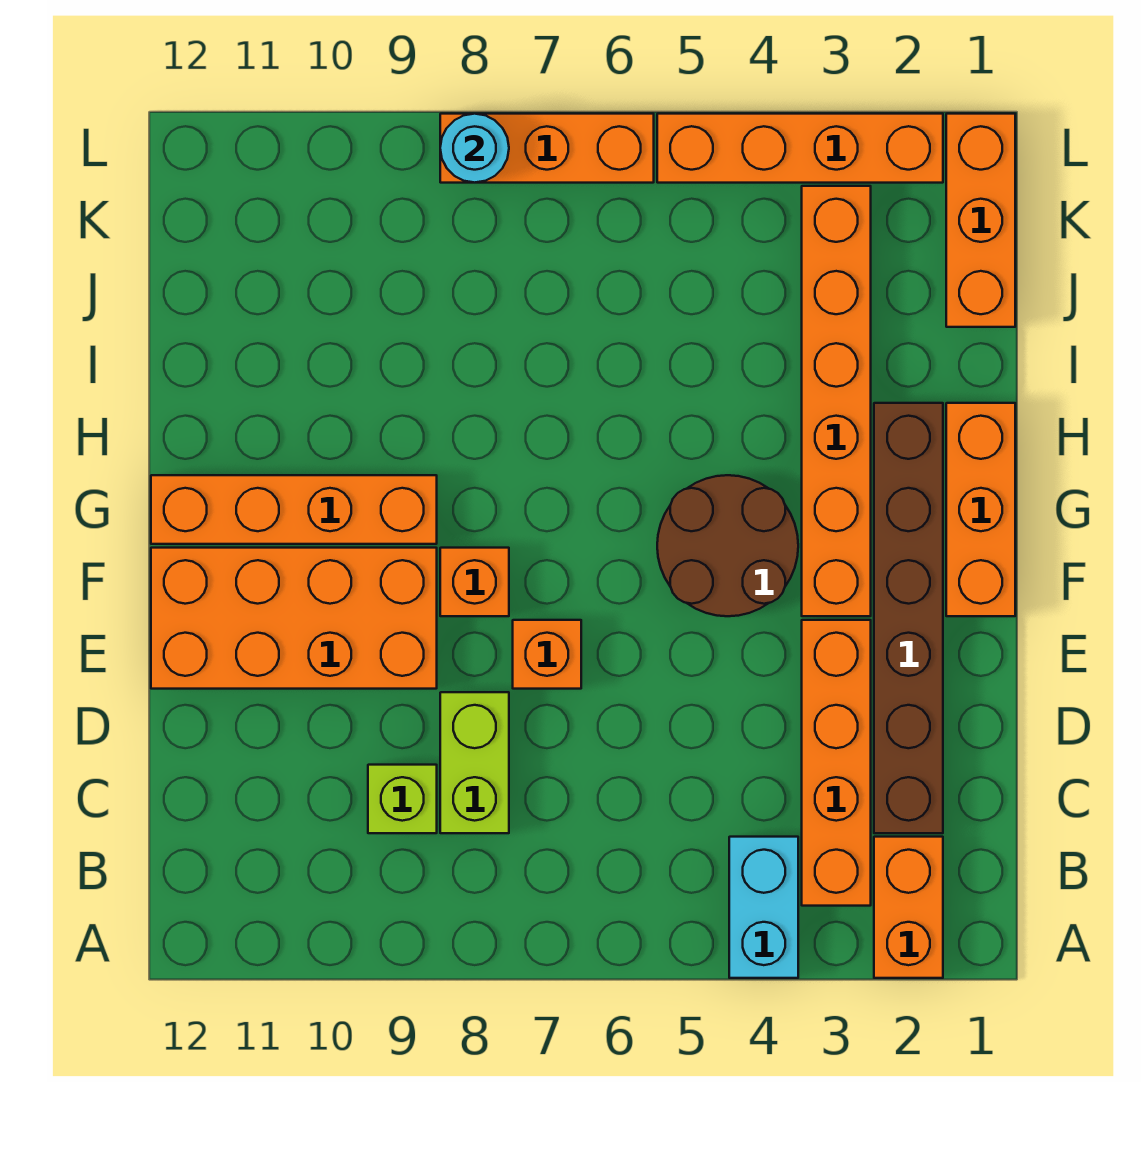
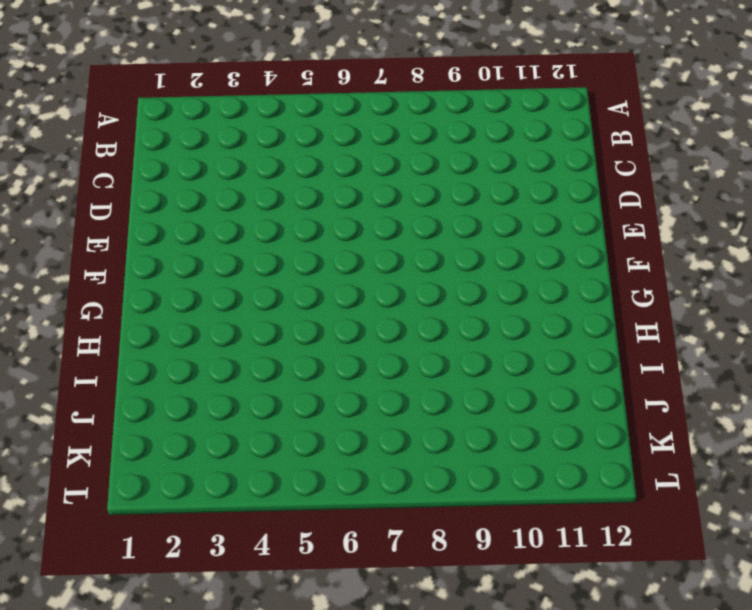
none -> orange 1x2 brick [874,837,943,978]
none -> cyan 1x2 brick [729,837,798,978]
none -> orange 1x4 brick [802,620,871,906]

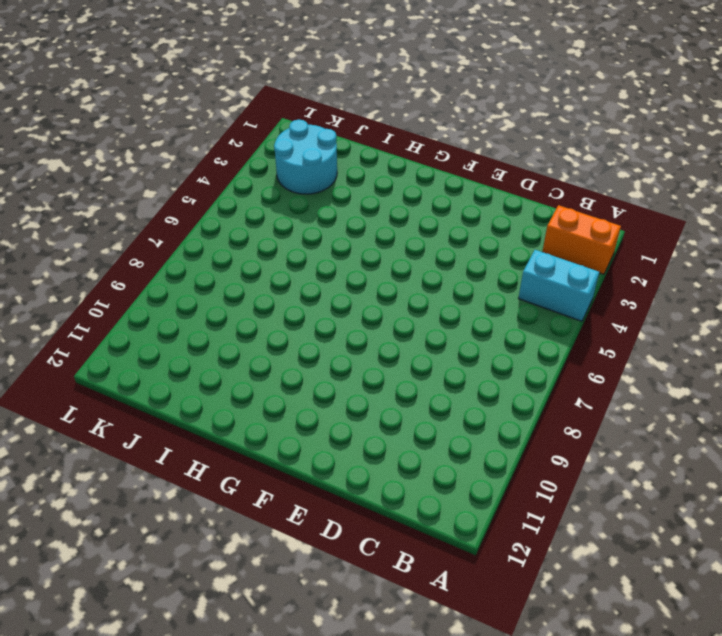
cyan 2x2 round brick [274,120,337,194] -> orange 1x6 brick [802,186,871,616]
none -> orange 1x4 brick [802,620,871,906]
none -> brown 1x6 brick [874,403,943,833]
none -> lime 1x2 brick [440,692,509,833]

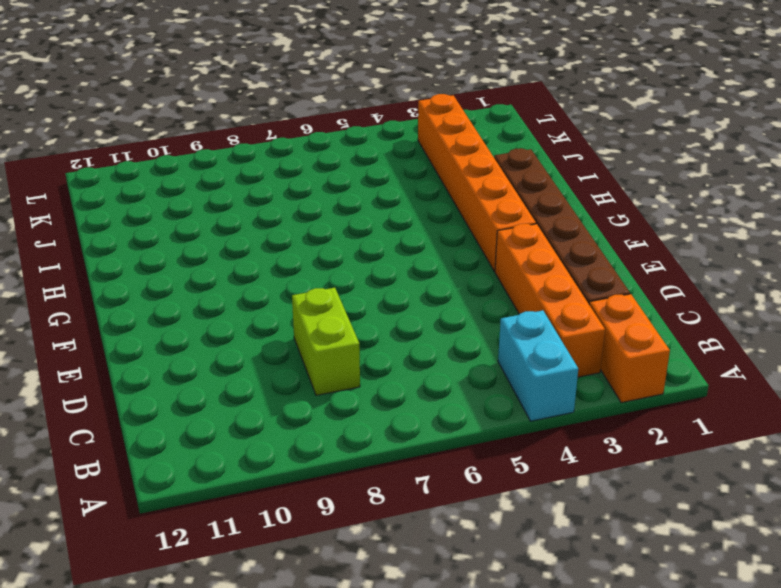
none -> lime 1x1 brick [368,765,437,833]
none -> orange 1x1 brick [513,620,581,689]
none -> orange 2x4 brick [151,548,437,689]

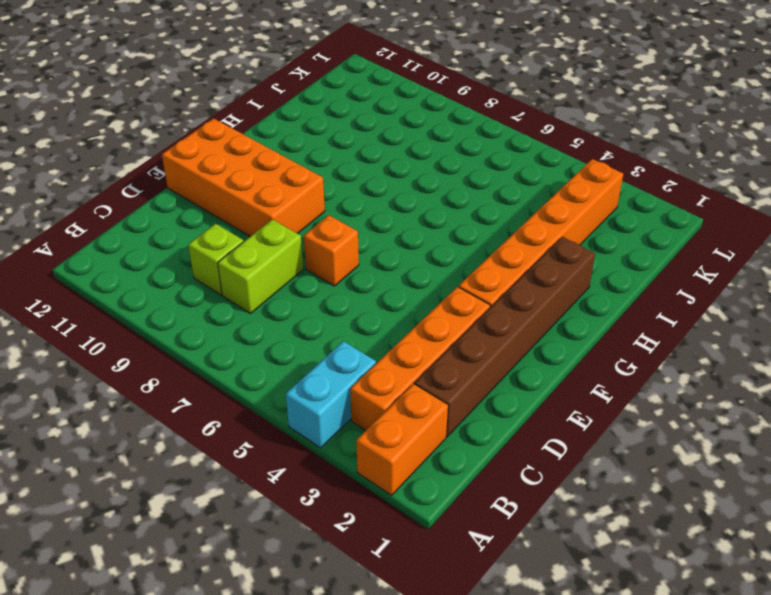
none -> orange 1x3 brick [946,403,1015,616]
none -> brown 2x2 round brick [657,475,798,616]
none -> orange 1x1 brick [440,548,509,616]

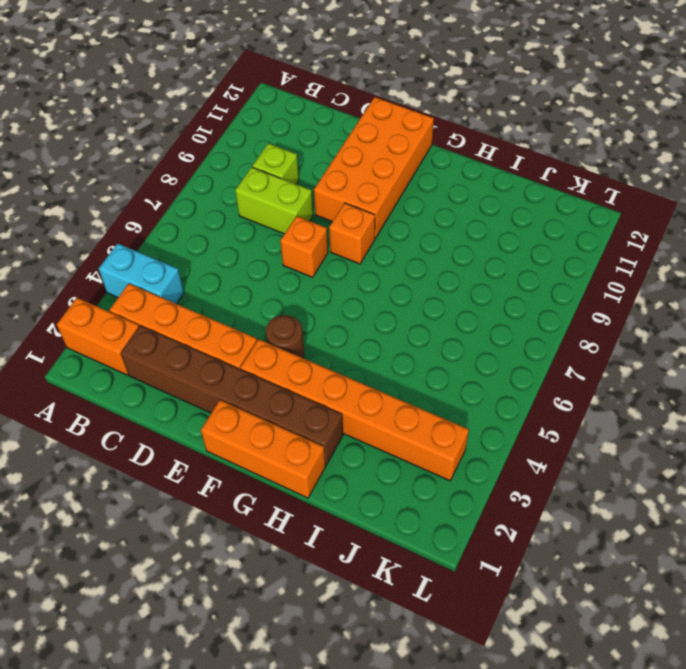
brown 1x1 round brick [266,315,304,358] -> brown 2x2 round brick [657,475,798,616]
none -> orange 1x4 brick [151,475,437,544]
none -> orange 1x3 brick [946,114,1015,327]
none -> orange 1x4 brick [657,114,943,183]

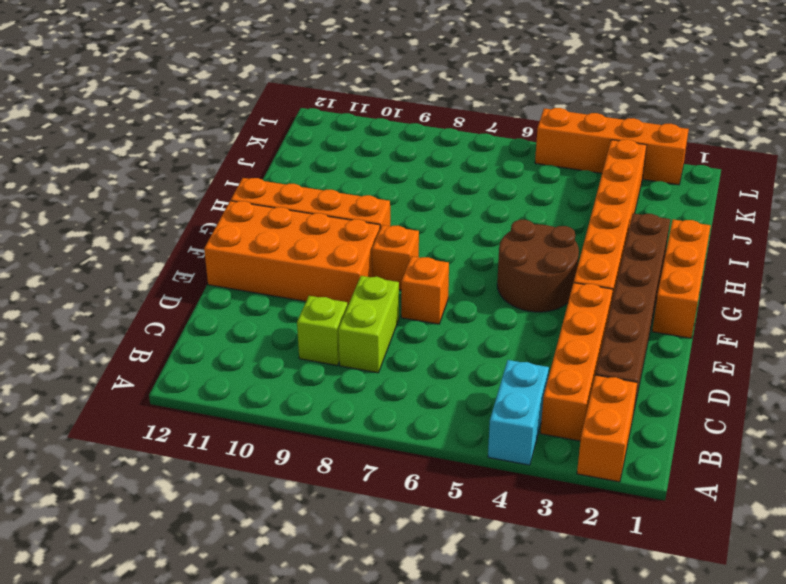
none -> orange 1x3 brick [946,114,1015,327]
none -> orange 1x3 brick [440,114,654,183]
none -> cyan 1x1 round brick [440,114,509,183]

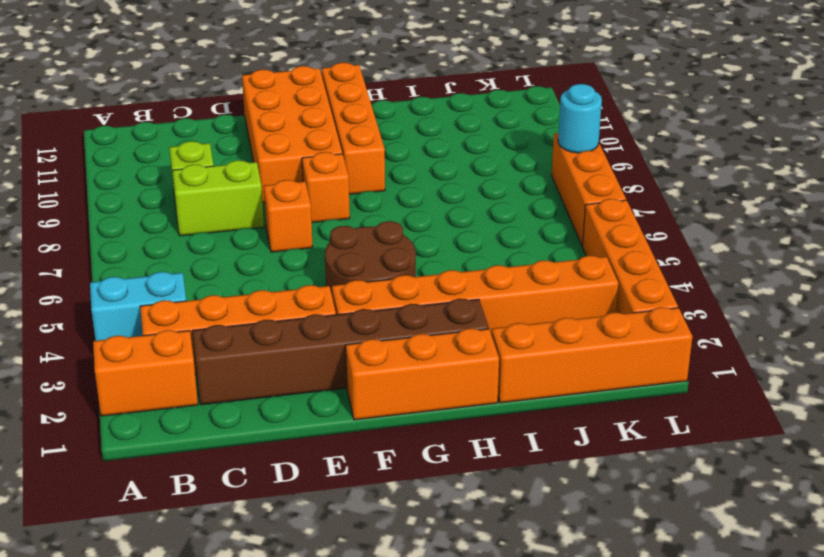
orange 1x4 brick [491,307,692,403] -> orange 1x3 brick [946,114,1015,327]

